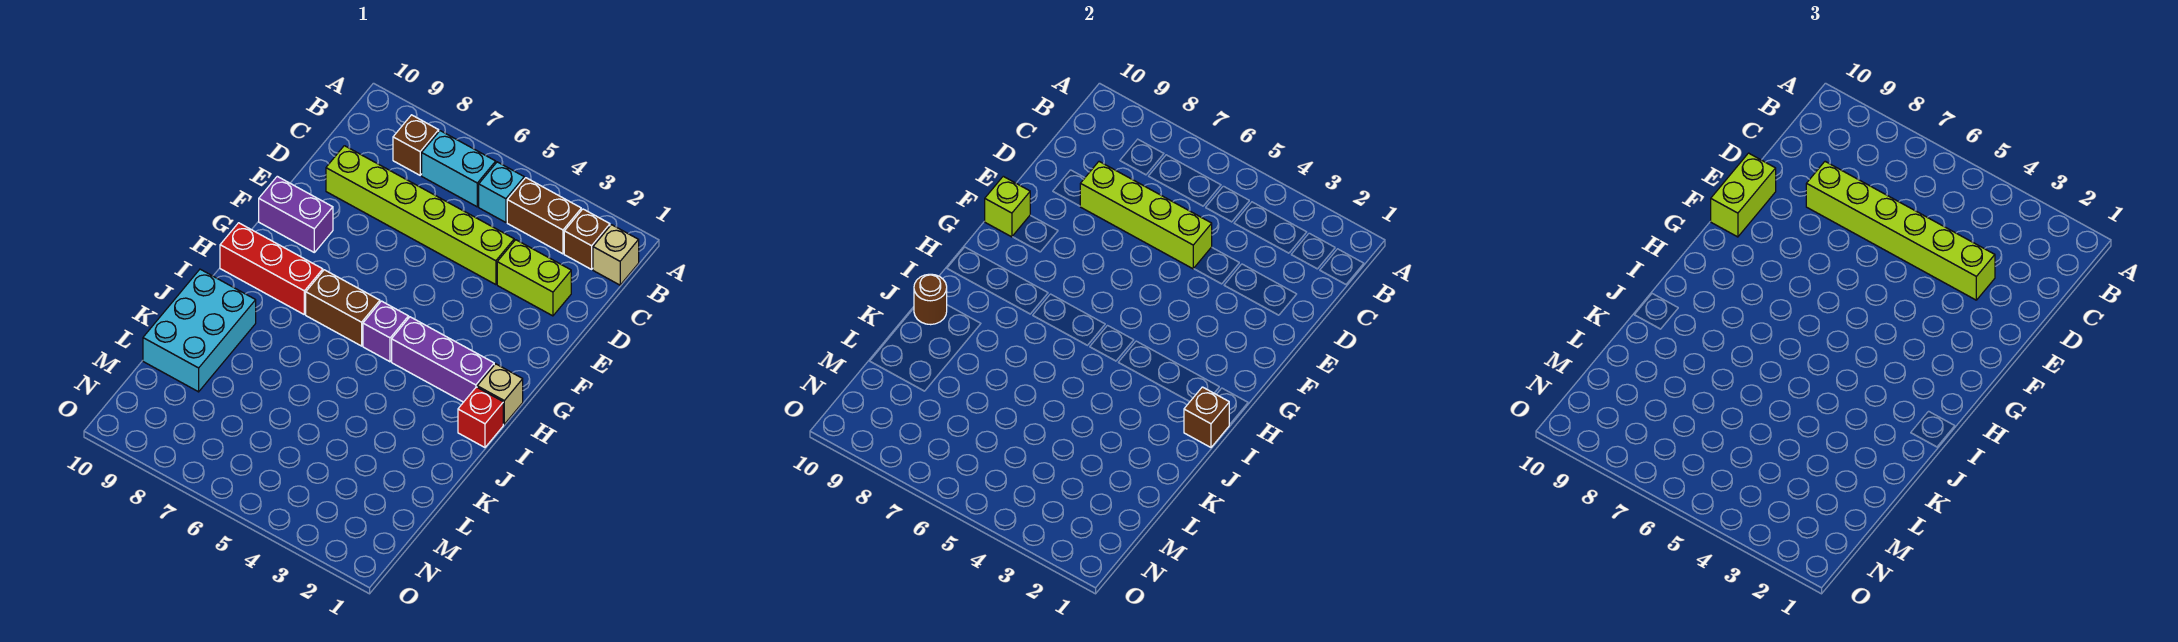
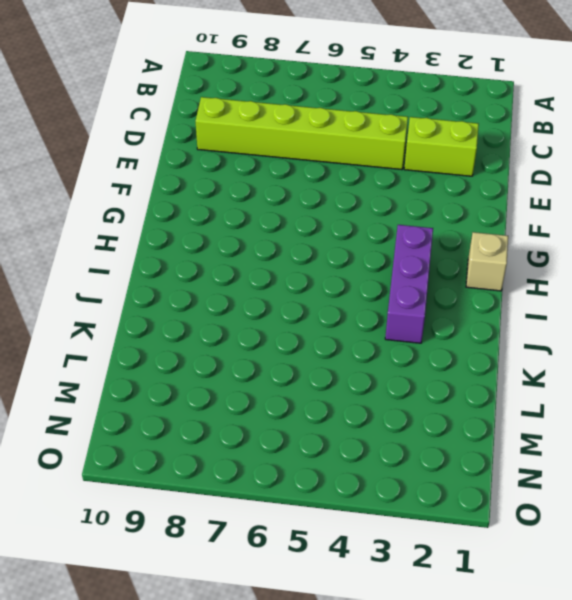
purple 1x3 brick [385,225,433,343] -> purple 1x3 brick turned to [392,317,494,402]
none -> tan 1x1 brick [593,225,639,285]
none -> brown 1x1 brick [564,209,610,269]
none -> brown 1x2 brick [507,178,581,254]

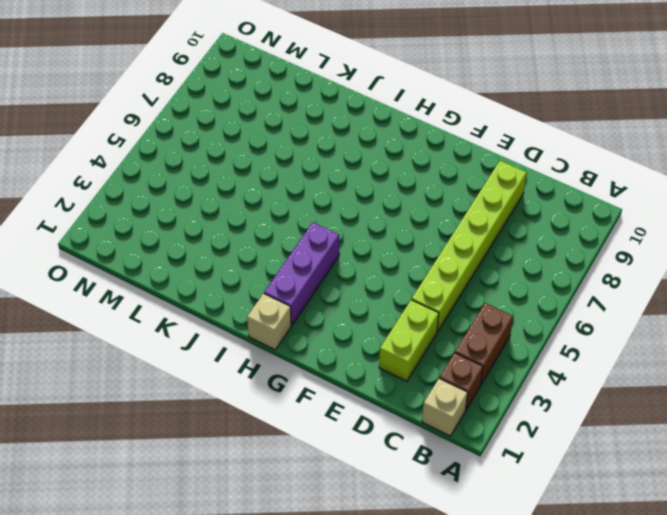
none -> cyan 1x1 brick [479,162,524,222]
none -> cyan 1x2 brick [422,131,496,207]
none -> brown 1x1 brick [393,115,439,175]

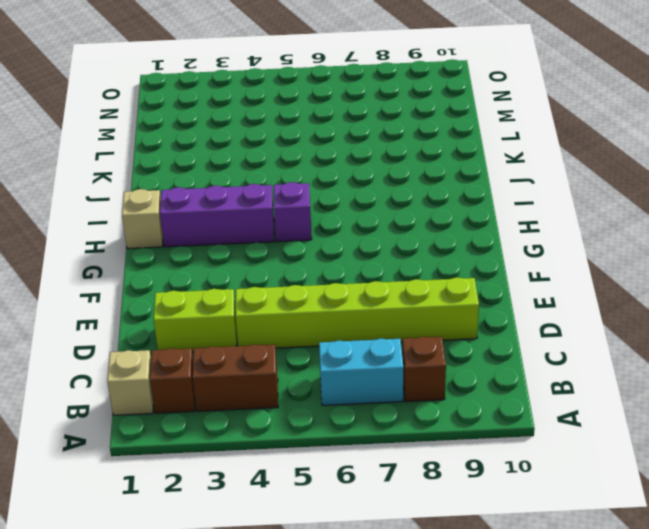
none -> cyan 1x1 brick [479,162,524,222]
none -> purple 1x2 brick [259,176,333,252]
none -> brown 1x2 brick [306,270,380,346]

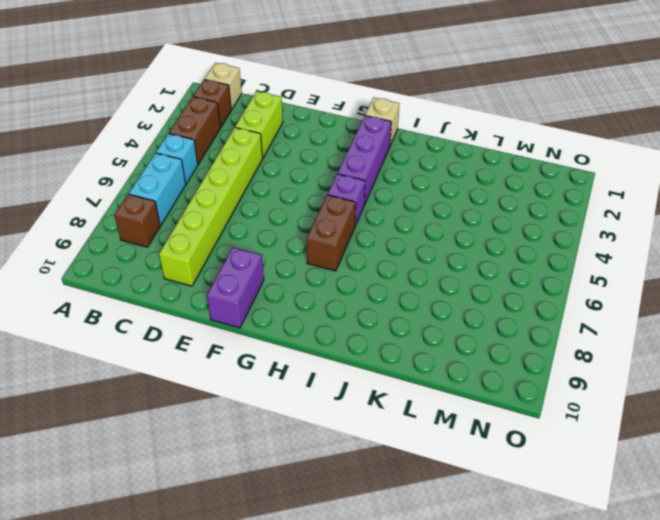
none -> red 1x3 brick [220,223,323,314]
none -> red 1x1 brick [458,387,503,447]
none -> cyan 2x3 brick [143,269,256,392]

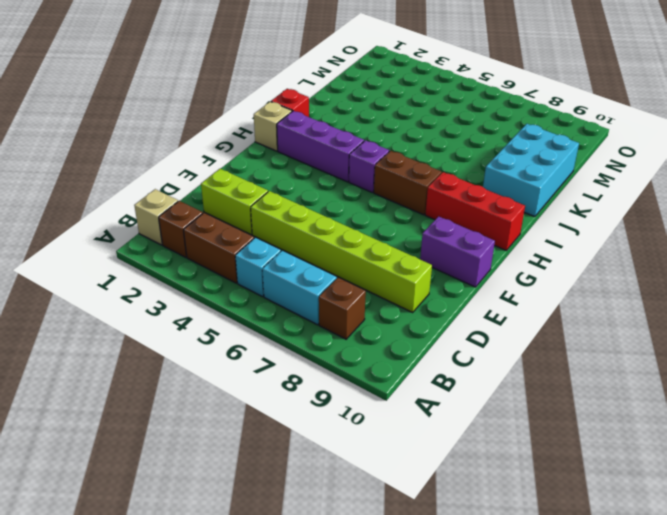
none -> lime 1x4 brick [1080,162,1212,269]
none -> lime 1x1 brick [985,176,1030,237]
none -> brown 1x1 brick [1184,387,1229,447]

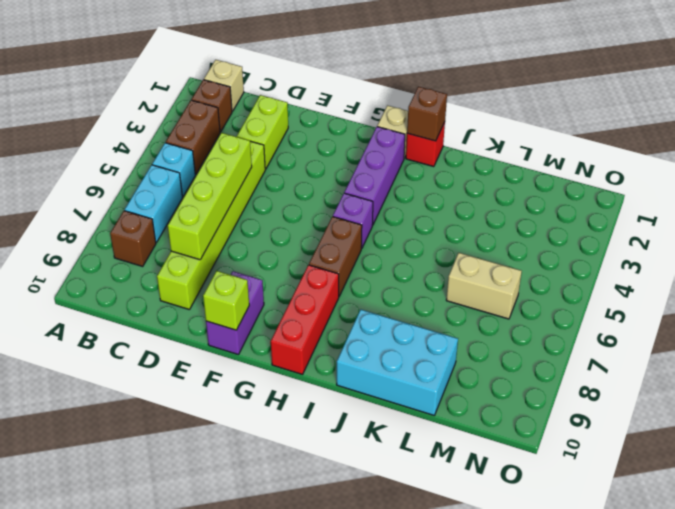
tan 1x2 brick [446,253,522,319] -> none
none -> brown 1x1 round brick [914,274,947,325]
none -> lime 1x6 brick [1806,162,1995,300]
none -> lime 1x2 brick [1711,153,1776,237]

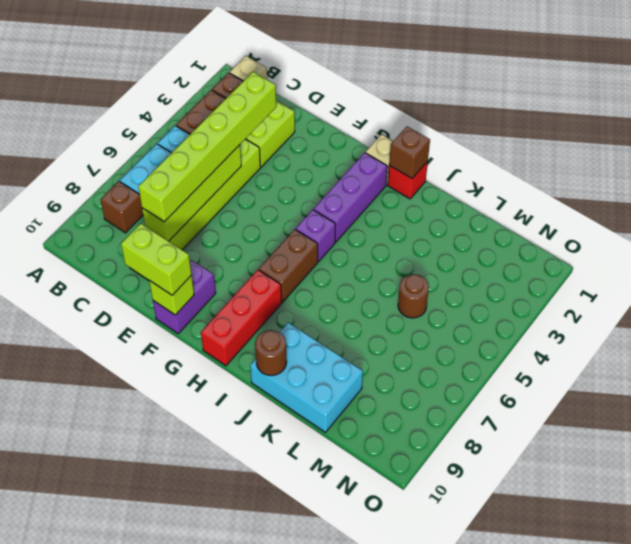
brown 1x1 round brick [398,274,429,318] -> none

